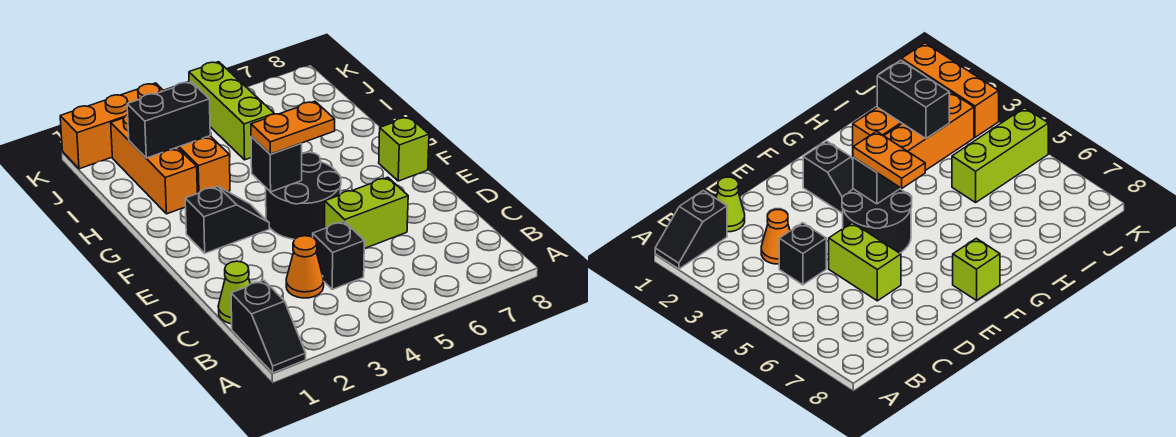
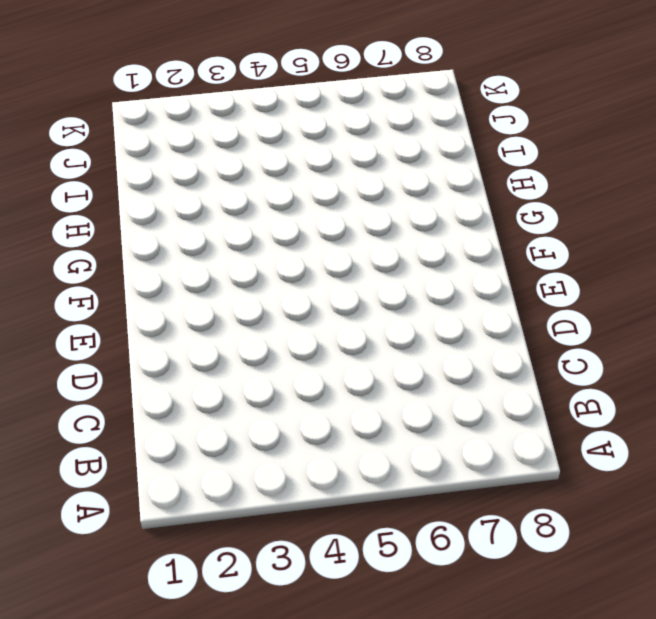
none -> black 1x2 slope [231,281,306,373]
none -> lime 1x1 cone [218,261,250,324]
none -> orange 1x1 cone [286,236,324,298]

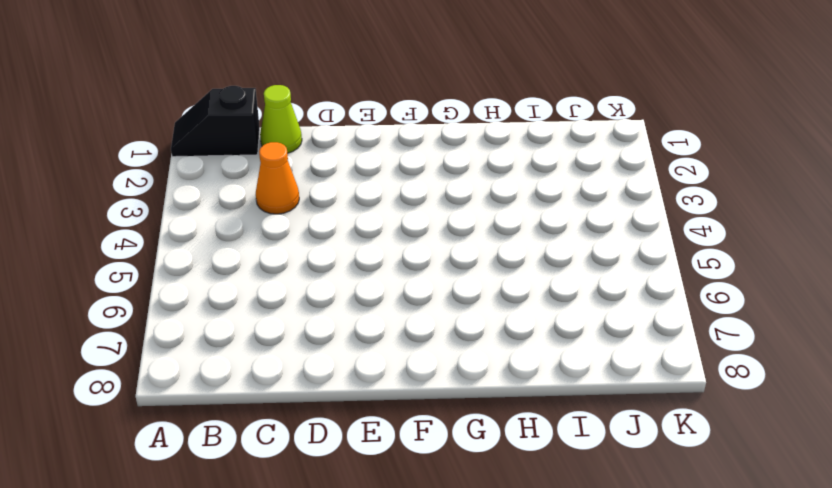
none -> black 1x1 brick [313,221,364,289]
none -> lime 1x2 brick [325,177,408,249]
none -> black 2x2 round brick [266,152,341,239]

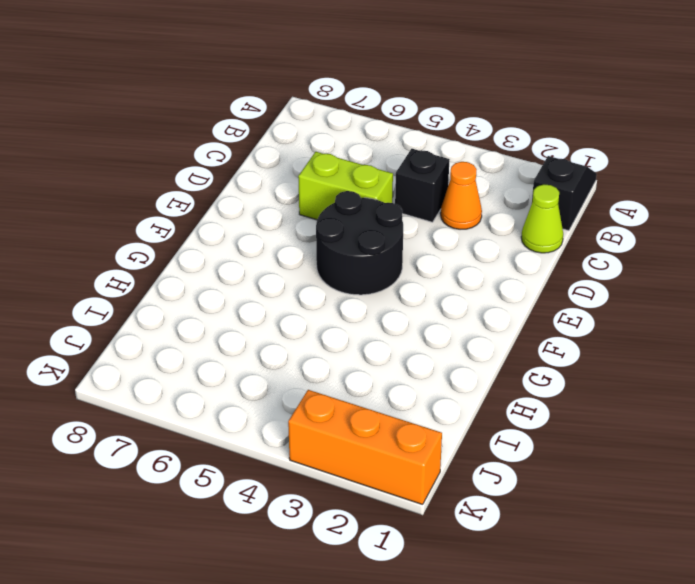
none -> black 1x2 slope [185,186,269,253]
none -> lime 1x1 brick [379,117,429,181]
none -> orange 1x3 brick [111,115,197,214]

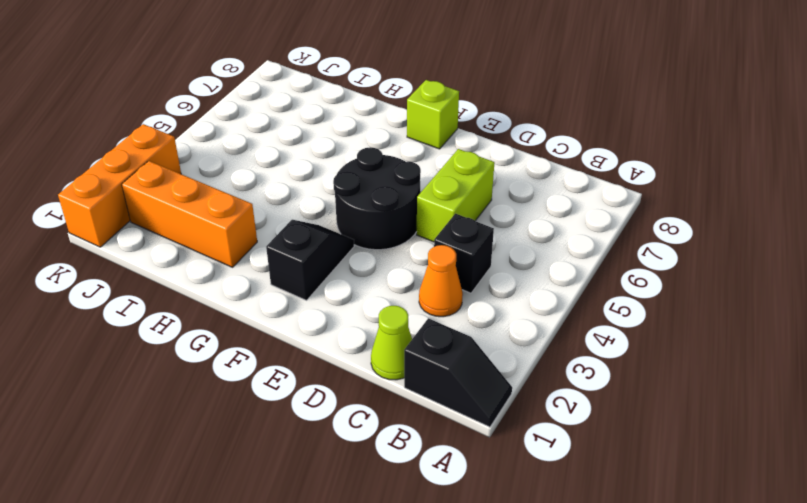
none -> orange 1x3 brick [178,136,230,193]
none -> lime 1x3 brick [189,62,274,160]
none -> black 1x1 brick [251,136,302,192]

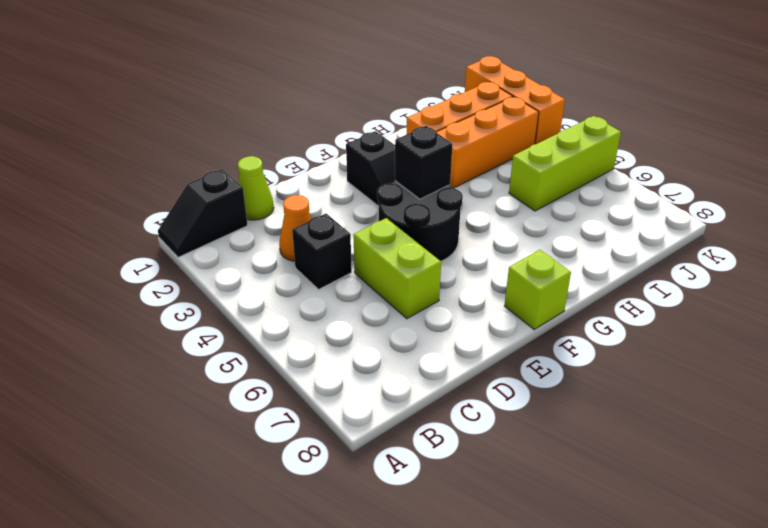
none -> black 1x2 brick [127,82,210,158]
none -> orange 1x2 plate [251,101,335,154]

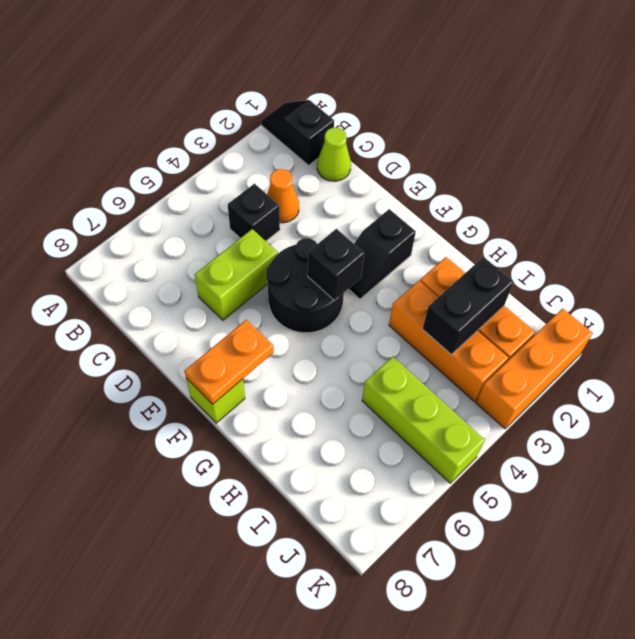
orange 1x2 plate [185,320,274,404] -> orange 1x2 plate moved to [251,101,335,154]

